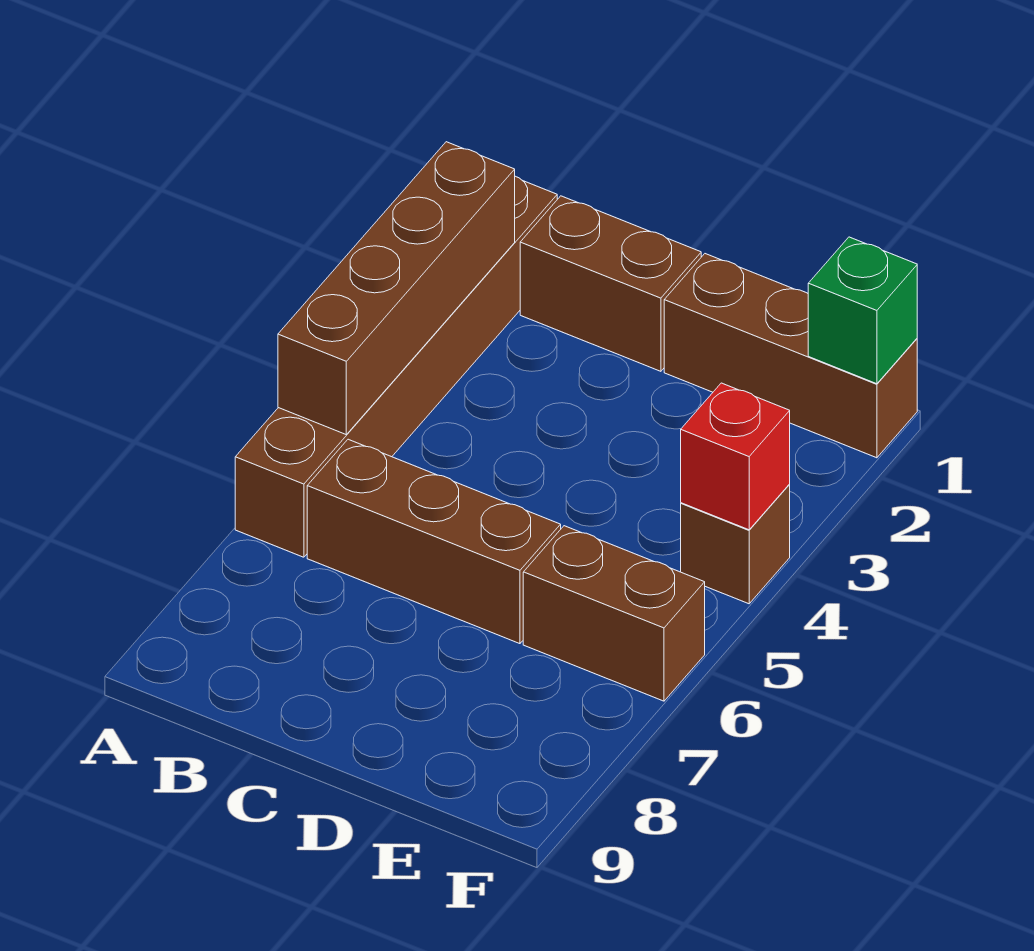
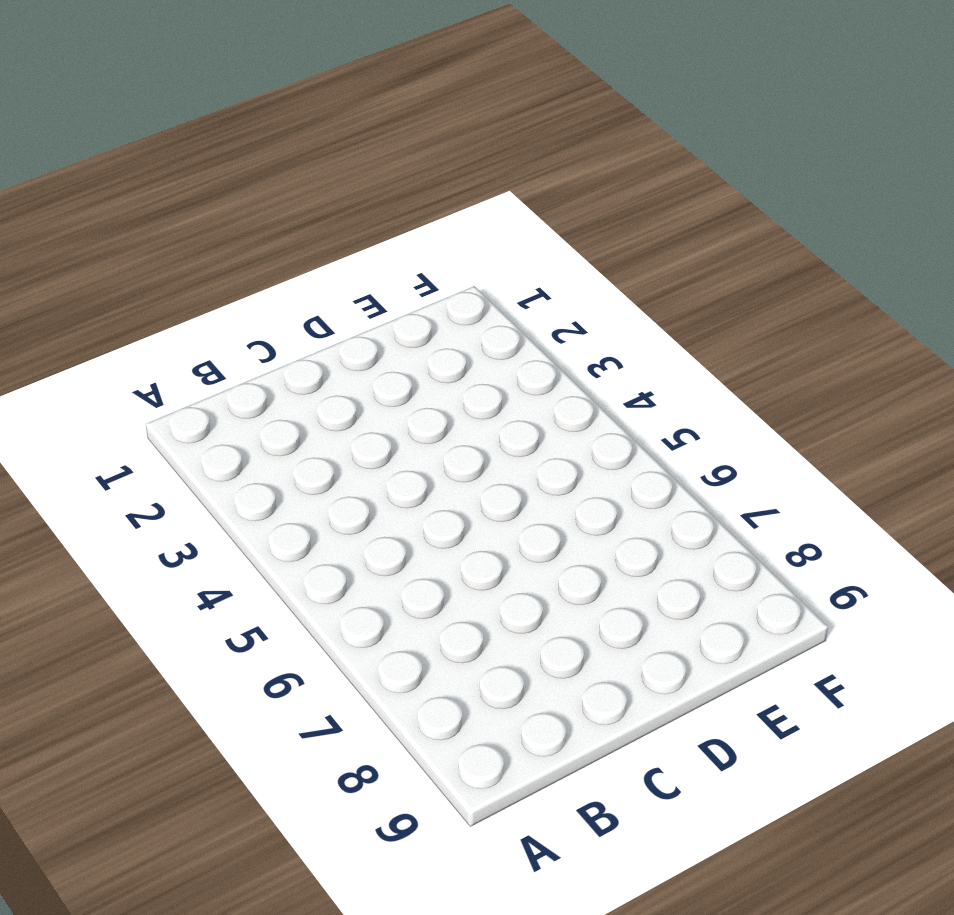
none -> brown 1x6 brick [235,176,557,557]
none -> brown 1x2 brick [520,196,701,371]

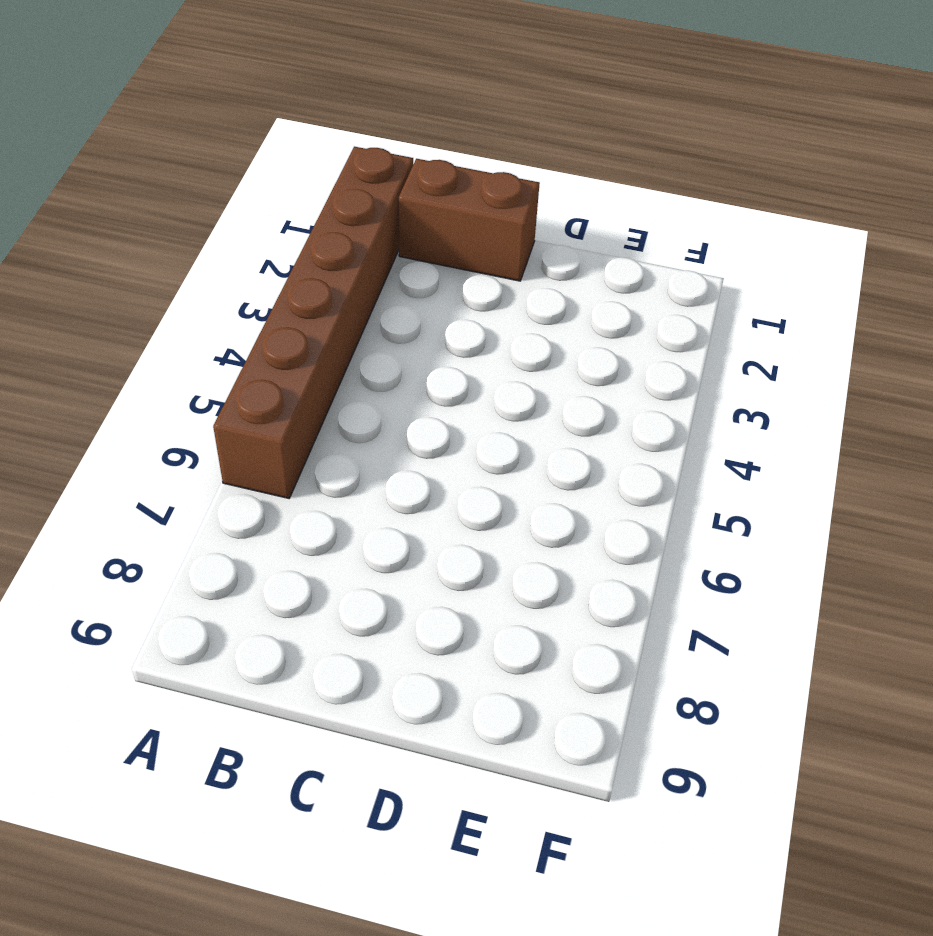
none -> brown 1x3 brick [307,439,561,644]
none -> brown 1x3 brick [664,254,917,458]

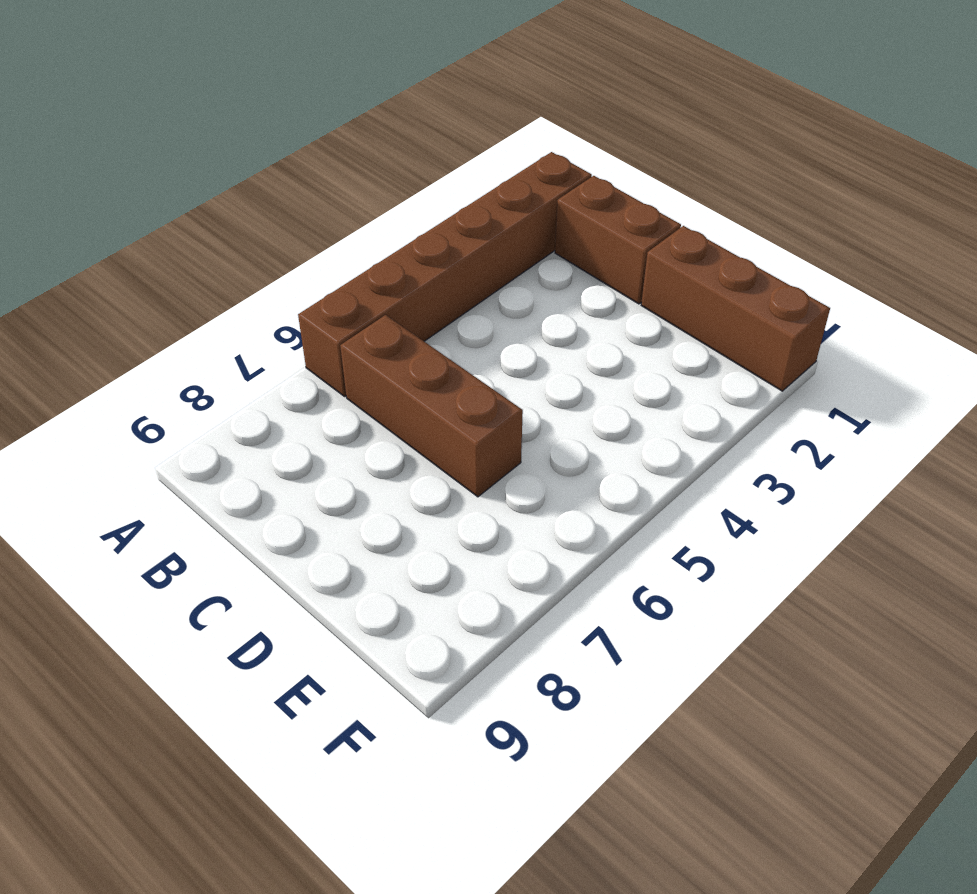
none -> brown 1x2 brick [523,526,705,701]
none -> brown 1x1 brick [681,485,790,604]

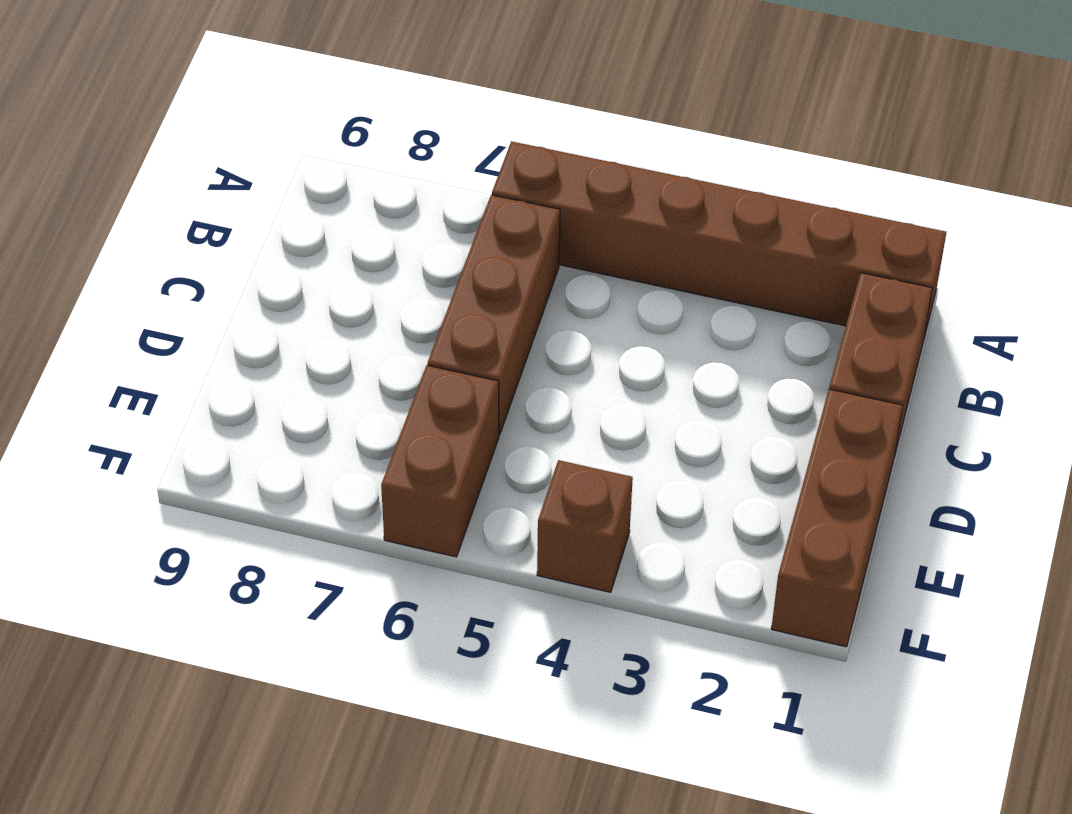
none -> brown 1x4 brick [278,142,515,434]
none -> green 1x1 brick [808,237,917,384]

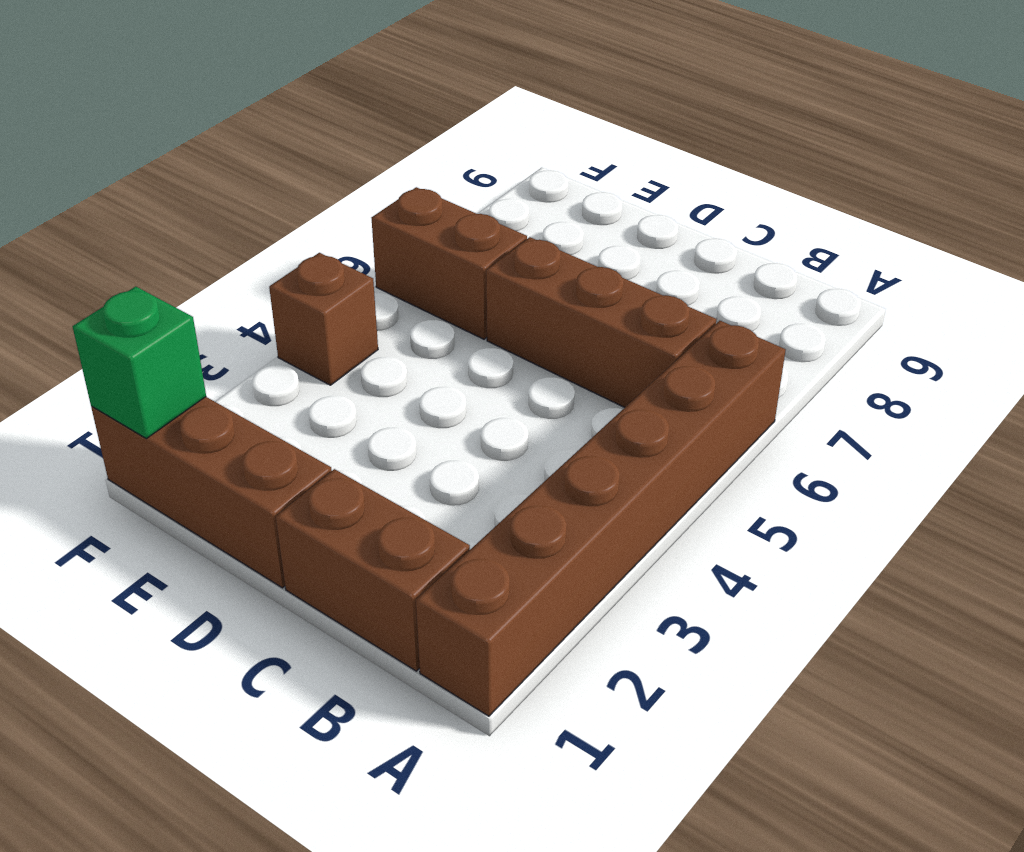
none -> brown 1x4 brick [278,142,515,434]
none -> red 1x1 brick [681,383,790,530]

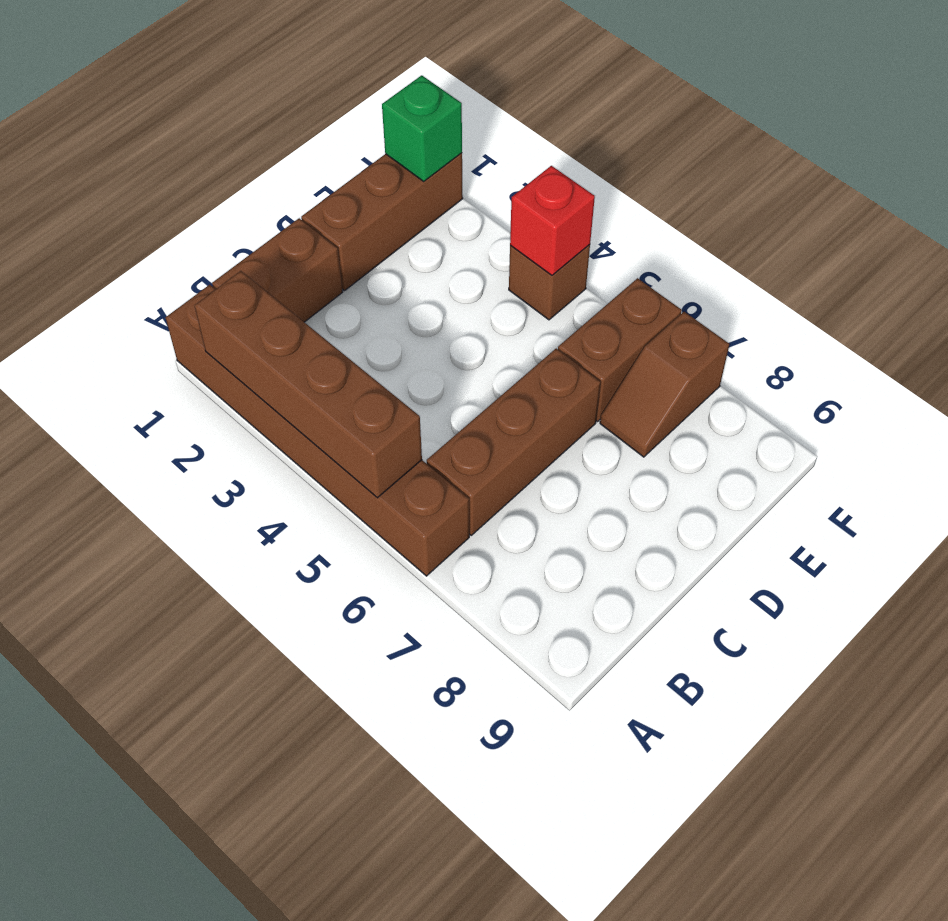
brown 1x2 slope [600,312,729,457] -> none

